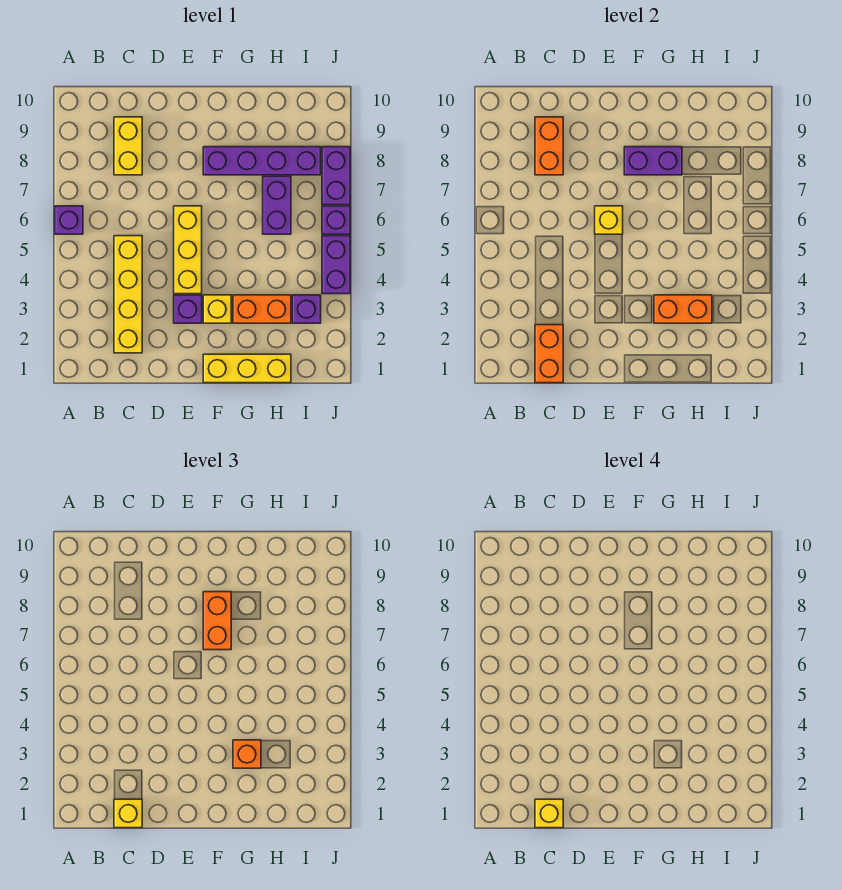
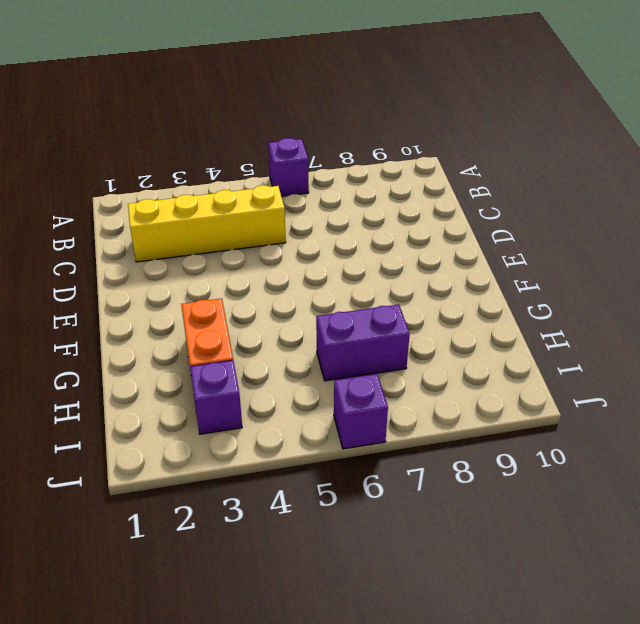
none -> yellow 1x2 brick [114,117,142,175]
none -> purple 1x1 brick [174,295,202,323]
none -> yellow 1x3 brick [174,206,202,294]

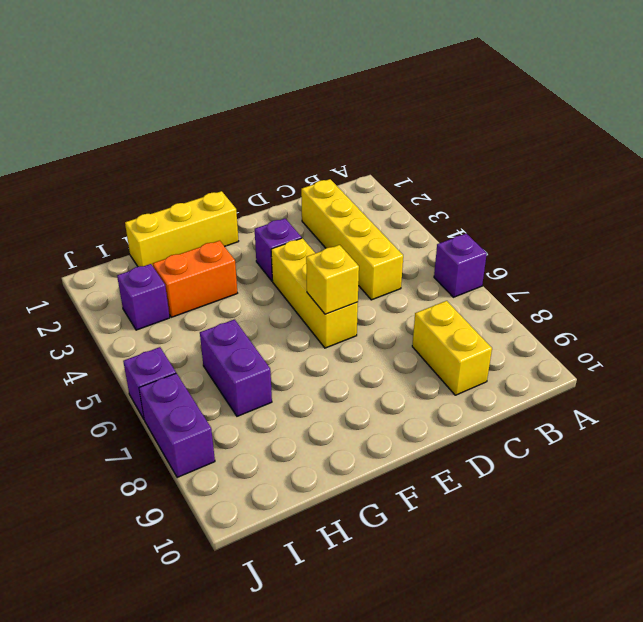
none -> yellow 1x1 brick [203,295,231,323]
none -> purple 1x4 brick [203,147,321,175]
none -> purple 1x2 brick [322,236,350,294]

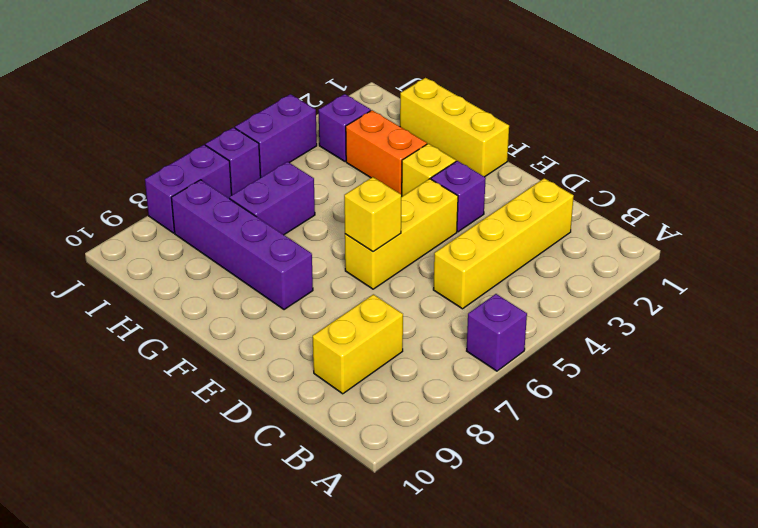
none -> orange 1x2 brick [535,325,563,383]
none -> orange 1x2 brick [535,117,563,175]
none -> purple 1x2 brick [624,147,682,175]

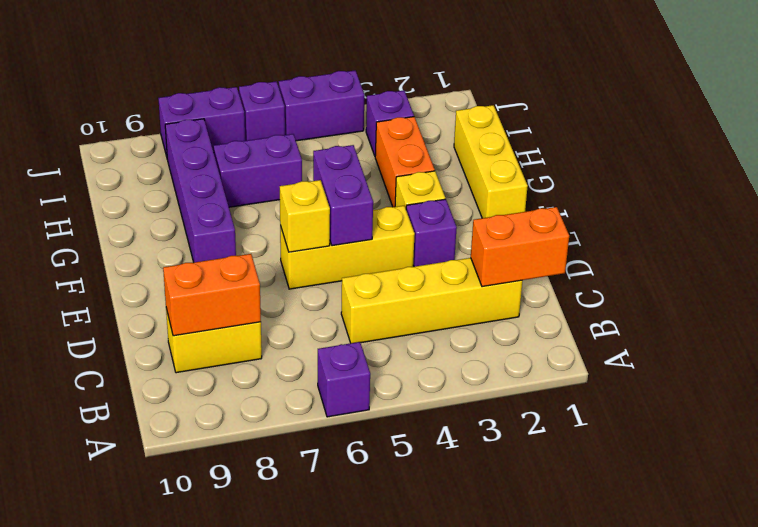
purple 1x2 brick [313,145,373,246] -> purple 1x2 brick moved to [624,147,682,175]
none -> orange 1x2 brick [654,295,712,323]
none -> yellow 1x1 brick [114,799,142,828]
none -> orange 1x2 brick [203,592,231,650]

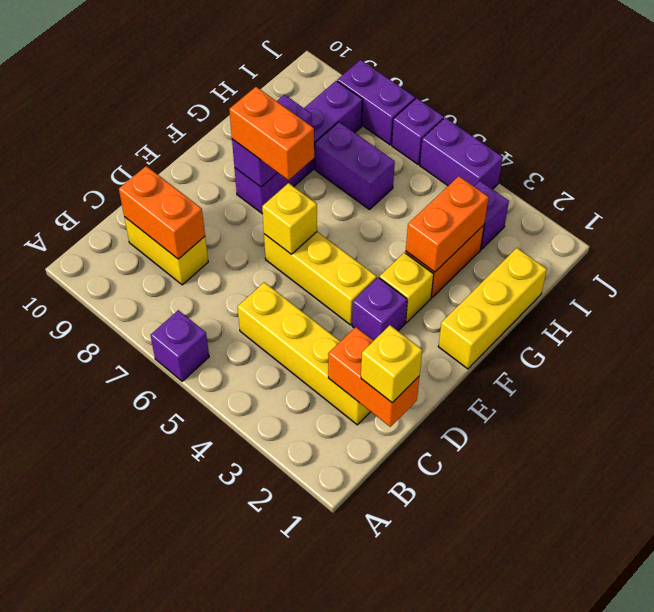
none -> orange 1x1 brick [233,740,261,768]
none -> yellow 1x1 brick [535,799,563,828]

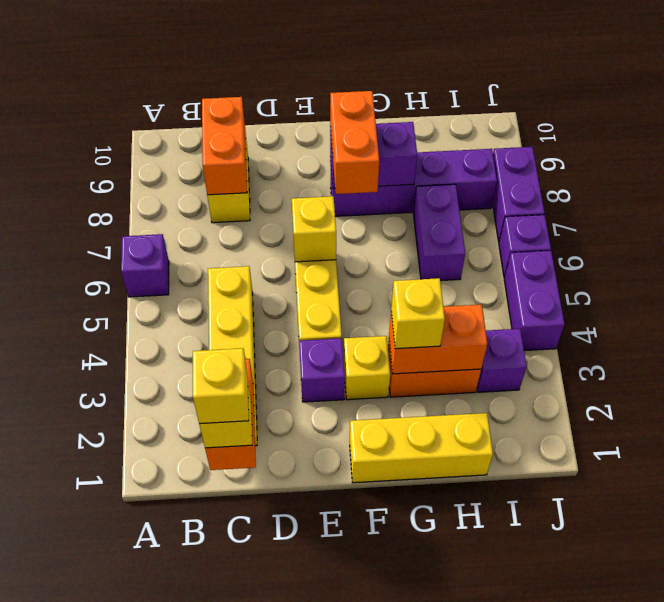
yellow 1x1 brick [391,278,445,349] -> orange 1x1 brick [233,740,261,768]

